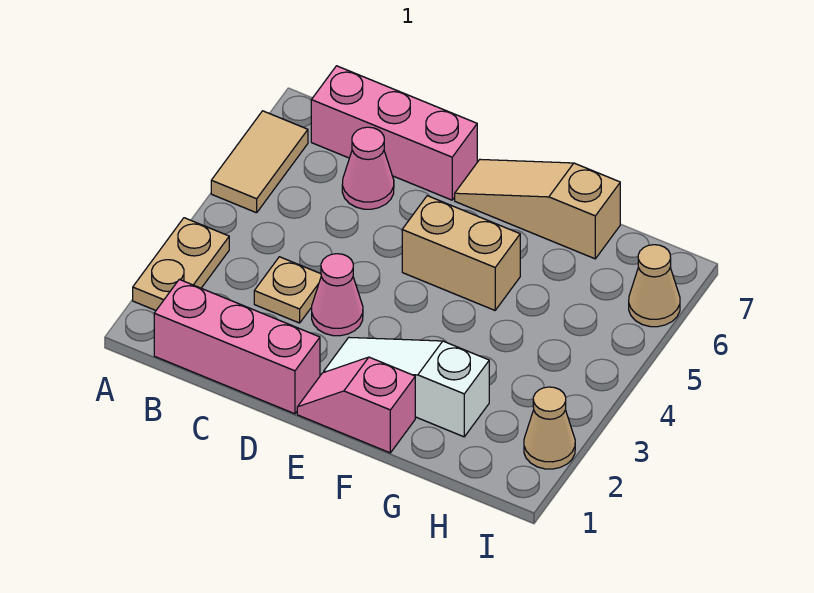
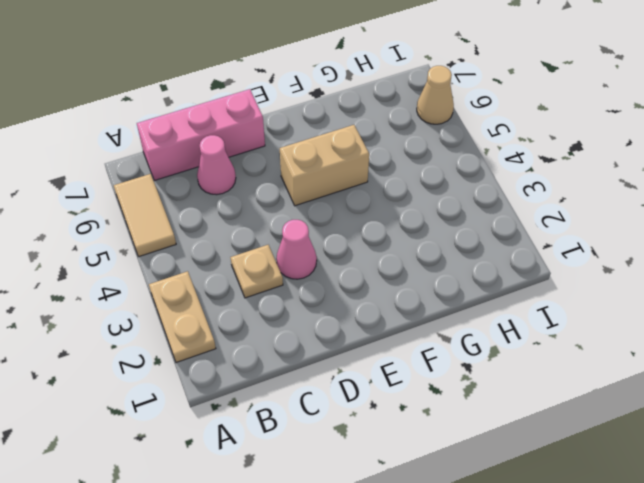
none -> pink 1x3 brick [154,279,320,414]
none -> pink 1x2 slope [297,357,415,453]
none -> white 1x3 slope [324,337,489,437]

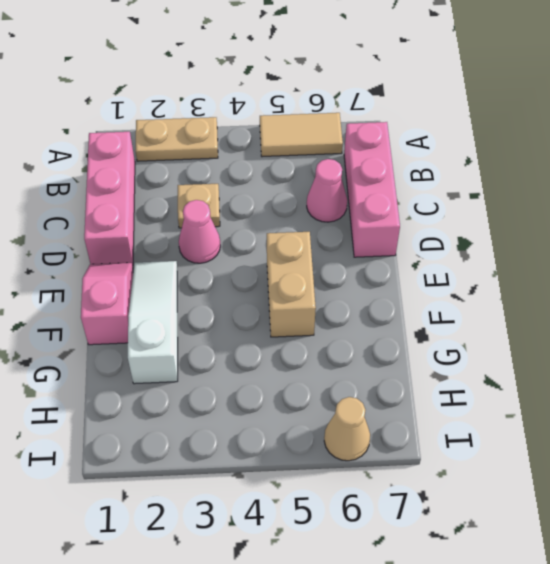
none -> tan 1x3 slope [455,159,620,259]
none -> tan 1x1 cone [524,387,575,469]

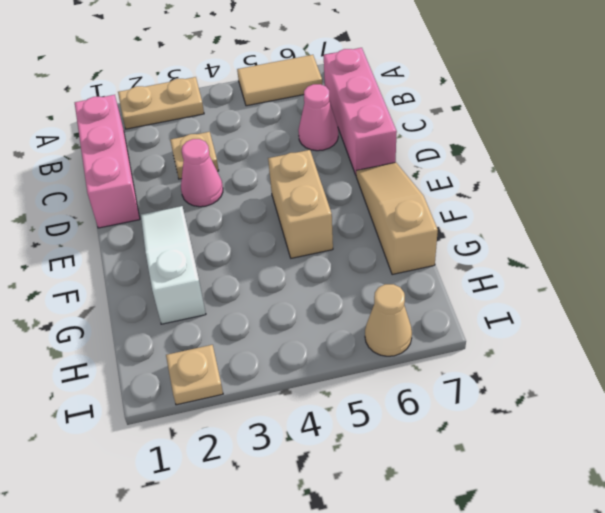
tan 1x1 plate [166,345,223,405] -> tan 1x1 cone [524,387,575,469]
none -> pink 1x2 slope [297,357,415,453]

